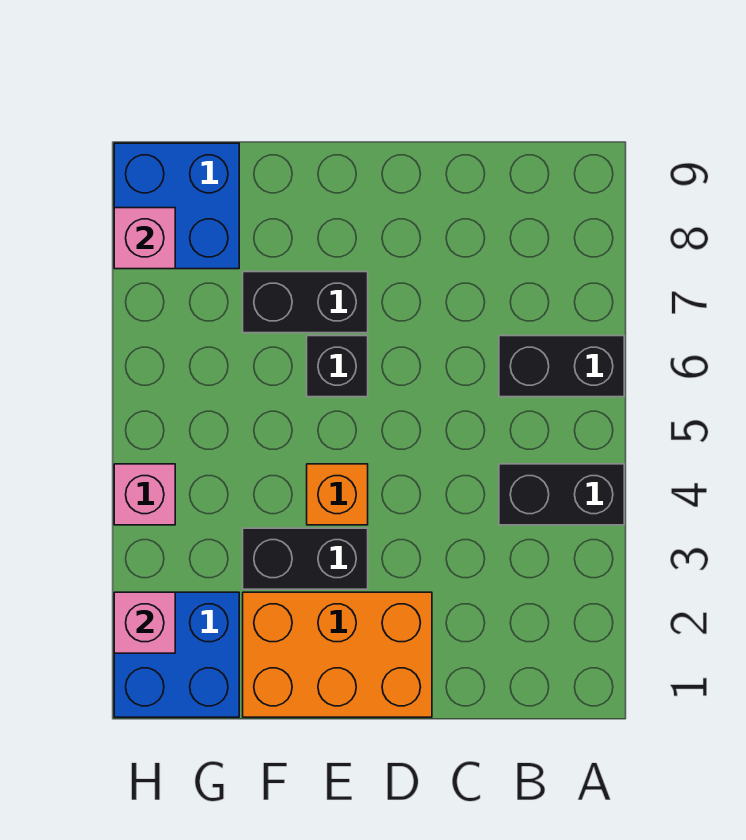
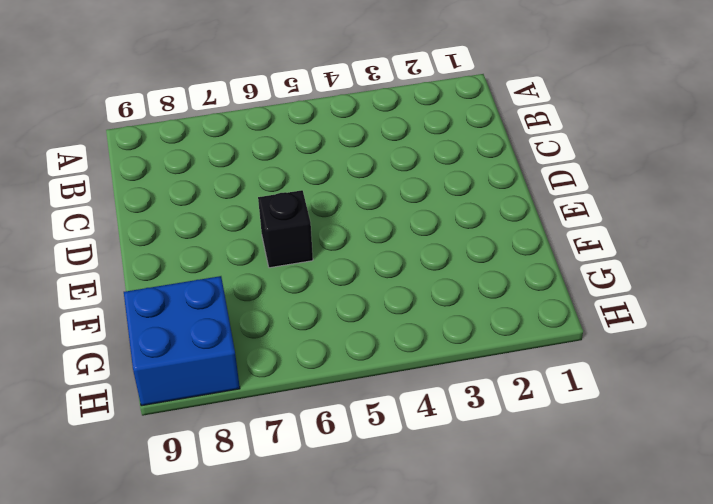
none -> black 1x2 brick [499,464,624,525]
none -> black 1x2 brick [499,336,624,397]
none -> orange 2x3 brick [243,592,432,717]

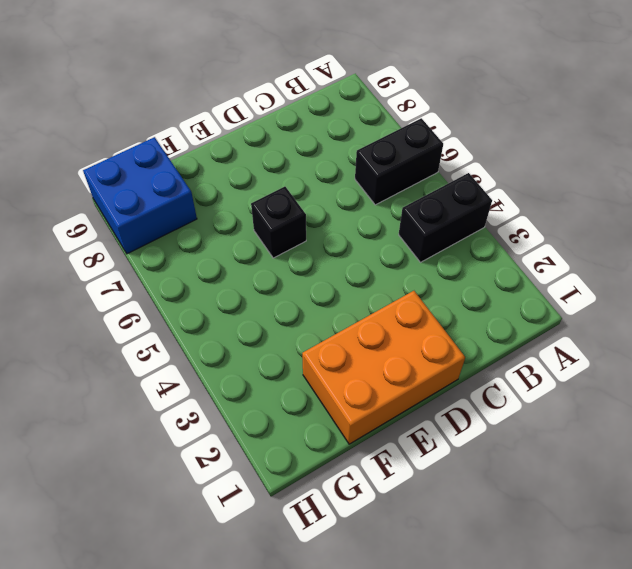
none -> black 1x2 brick [243,528,368,589]
none -> orange 1x1 brick [307,464,368,525]
none -> black 1x2 brick [243,272,368,333]

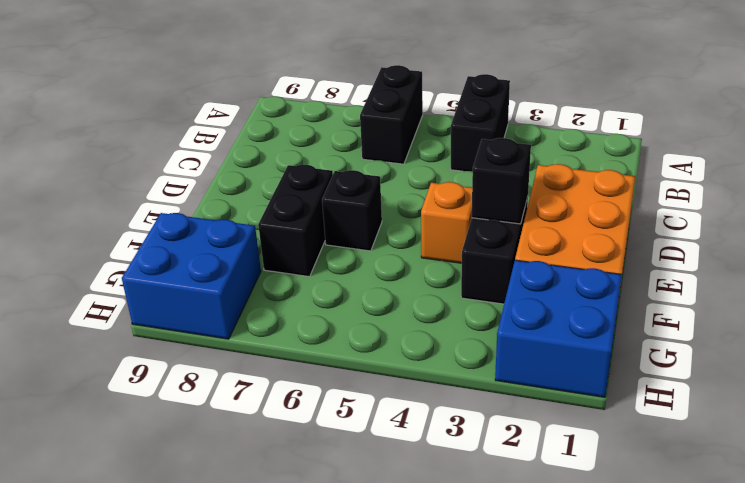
black 1x1 brick [472,138,531,224] -> none
none -> pink 1x1 brick [114,464,175,525]
none -> pink 1x1 brick [114,592,175,653]
none -> pink 1x1 brick [114,208,175,269]

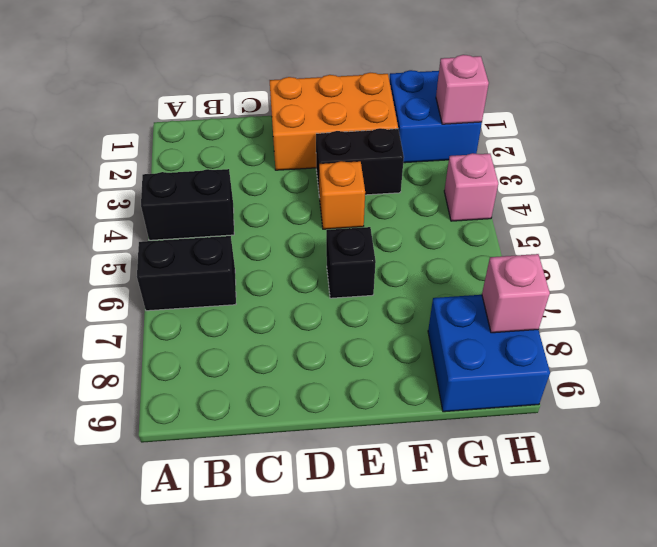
none -> black 1x2 brick [243,272,368,333]

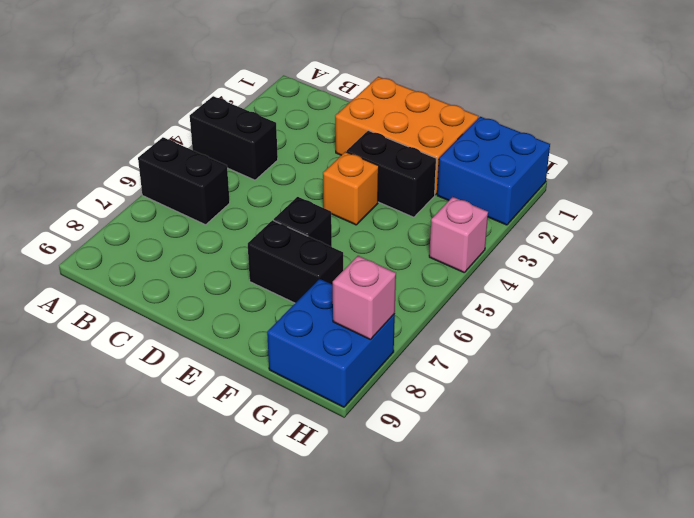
none -> pink 1x1 brick [114,592,175,653]

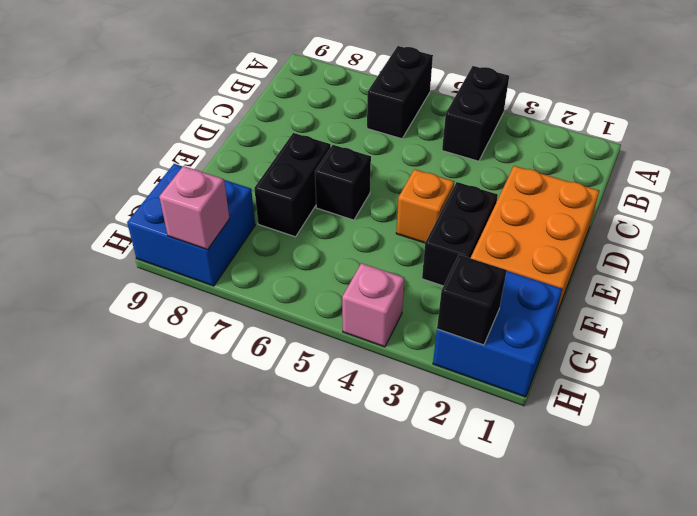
black 1x1 brick [437,255,507,345] -> pink 1x1 brick [114,592,175,653]

